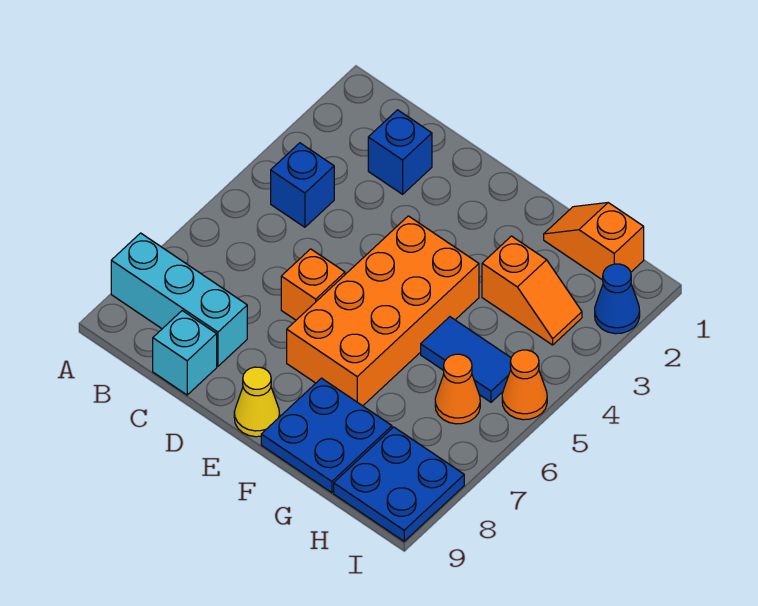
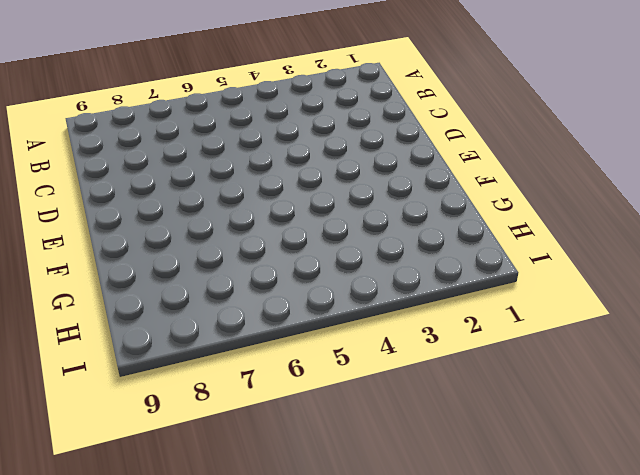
none -> cyan 1x3 brick [111,233,247,366]
none -> blue 1x1 brick [271,143,334,227]
none -> blue 1x1 brick [368,110,432,194]

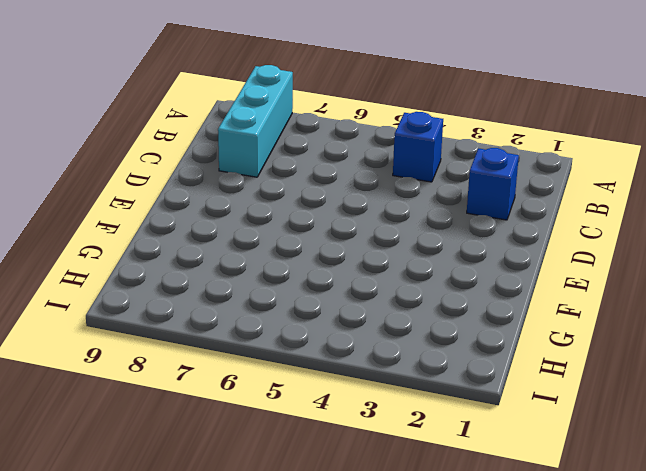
none -> cyan 1x1 brick [153,311,217,395]
none -> orange 1x1 brick [281,249,345,320]
none -> orange 2x4 brick [287,216,479,406]

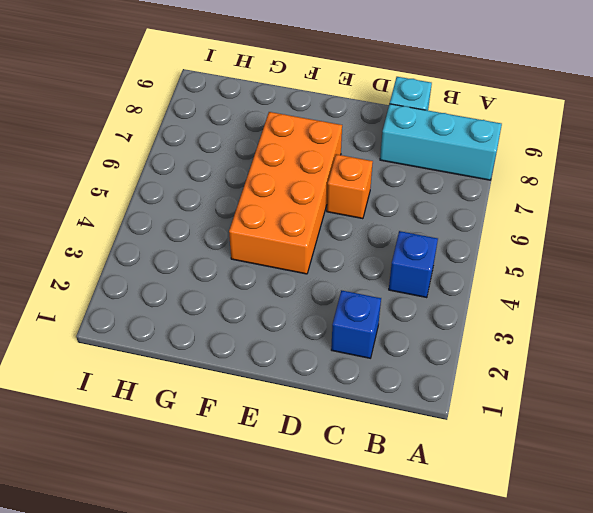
none -> yellow 1x1 cone [234,367,280,437]
none -> blue 2x2 plate [261,378,392,493]
none -> orange 1x2 slope [544,203,644,280]

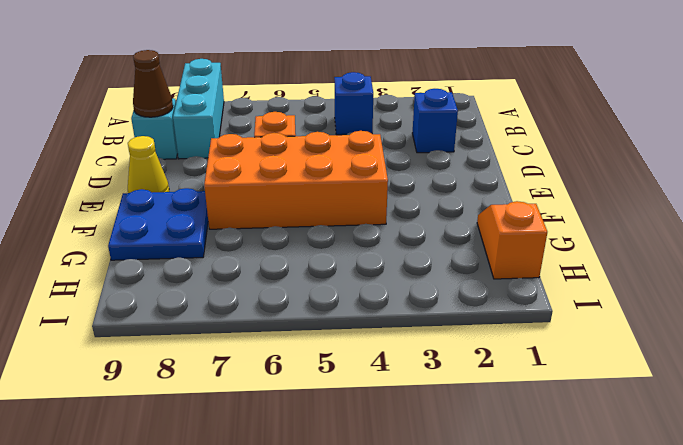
brown 1x1 cone [133,50,173,117] -> none
none -> orange 1x2 slope [482,236,582,345]
none -> blue 1x2 tile [421,317,511,402]
none -> orange 1x1 cone [435,354,480,424]

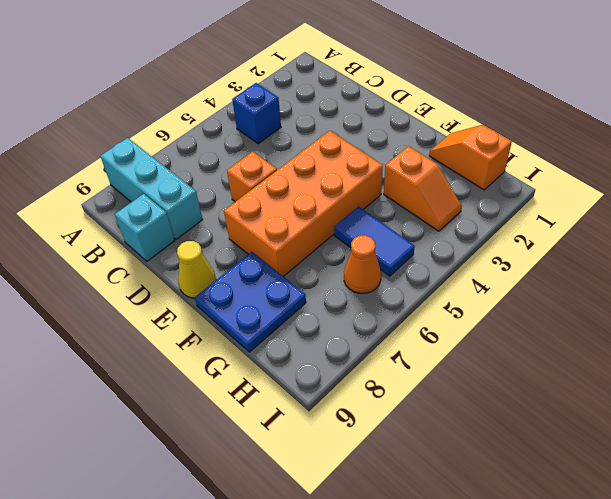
none -> blue 1x1 brick [368,110,432,194]
none -> blue 2x2 plate [334,427,464,541]
none -> blue 1x1 cone [595,264,640,334]

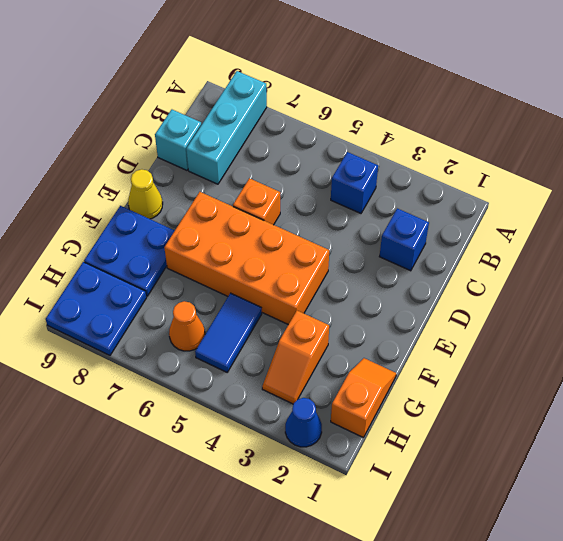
none -> orange 1x1 cone [502,350,547,420]

